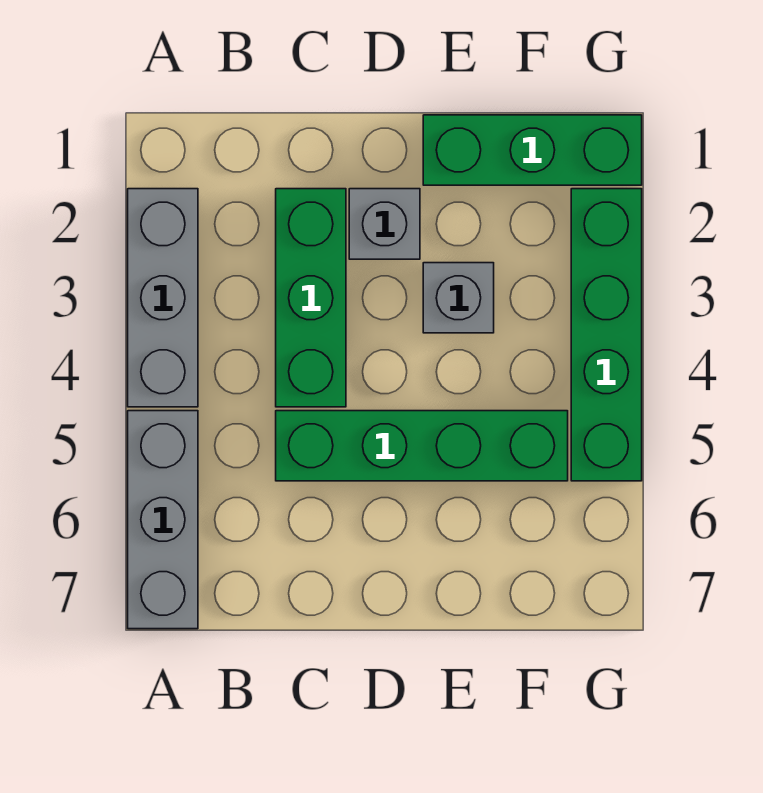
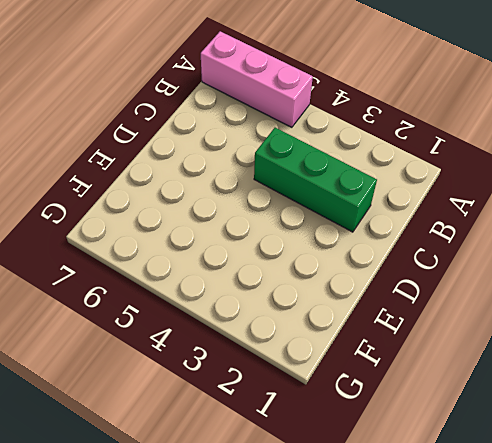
pink 1x3 brick [201,31,313,127] -> grey 1x3 brick [128,411,198,629]
none -> grey 1x3 brick [128,189,198,407]
none -> green 1x4 brick [276,411,568,481]

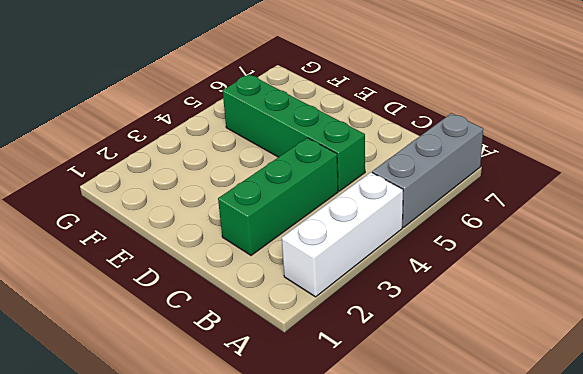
white 1x3 brick [282,172,403,297] -> grey 1x3 brick [128,189,198,407]
none -> grey 1x1 brick [349,189,420,259]
none -> green 1x3 brick [423,115,642,185]

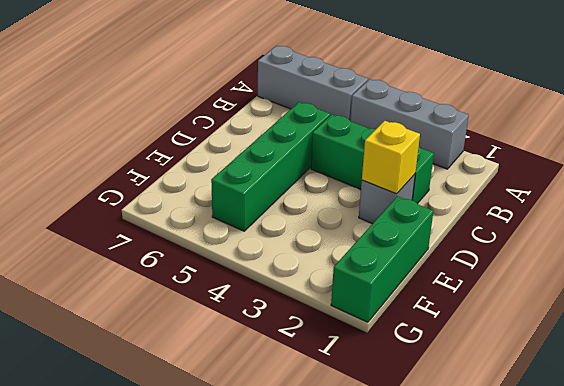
yellow 1x1 brick [362,121,420,194] -> none
none -> grey 1x1 brick [423,263,494,333]
none -> green 1x4 brick [571,189,642,481]

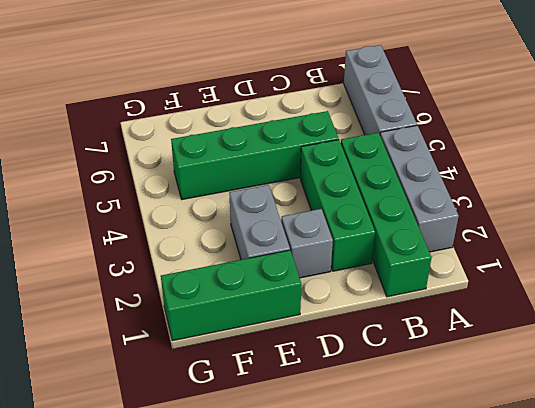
green 1x4 brick [341,133,432,297] -> green 1x4 brick moved to [571,189,642,481]
grey 1x2 brick [229,185,290,260] -> grey 1x1 brick [423,263,494,333]

